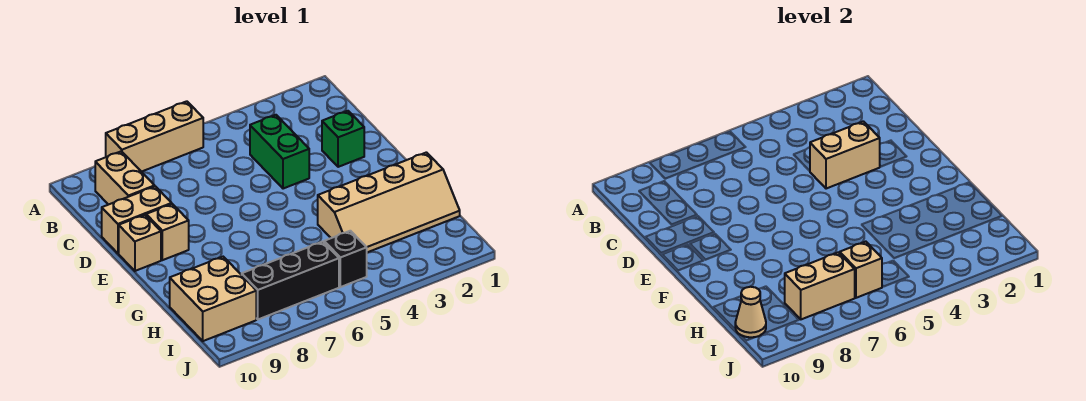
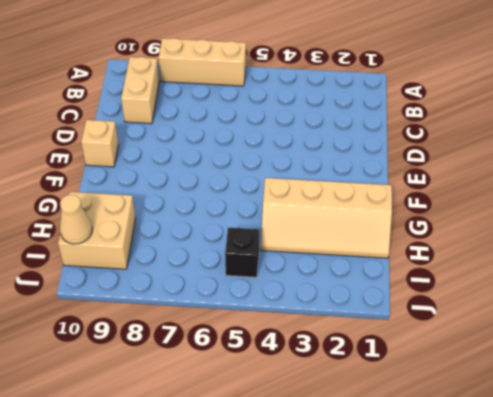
none -> green 1x2 brick [250,115,309,189]
none -> green 1x1 brick [322,111,364,167]
none -> tan 1x2 brick [102,186,172,253]

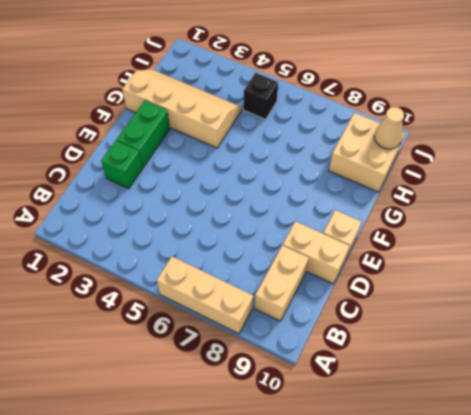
green 1x2 brick [117,100,170,168] -> green 1x2 brick moved to [250,115,309,189]
none -> tan 1x1 brick [146,204,189,260]
none -> black 1x3 brick [242,242,339,319]
none -> tan 1x2 brick [810,121,880,189]

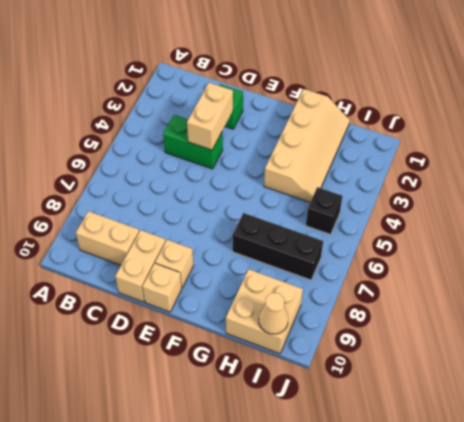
black 1x3 brick [233,213,323,280] -> black 1x3 brick turned to [242,242,339,319]
none -> tan 1x3 brick [106,101,203,172]
none -> tan 1x1 brick [840,242,882,298]
none -> tan 1x2 brick [785,252,855,319]

